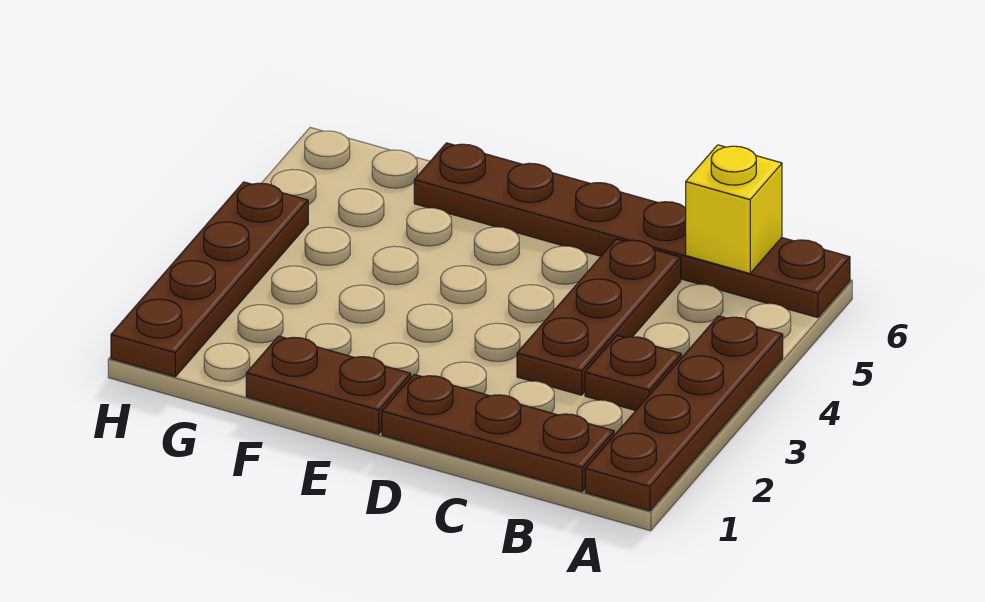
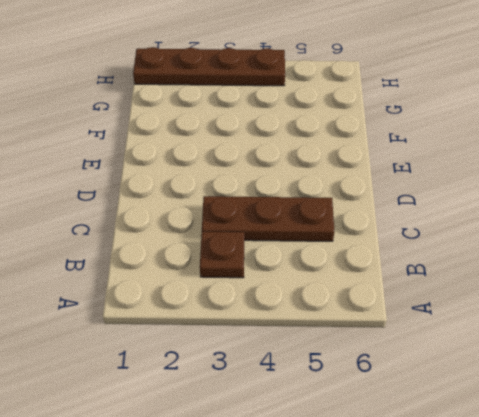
none -> brown 1x4 plate [585,316,783,511]
none -> brown 1x6 plate [414,143,850,318]

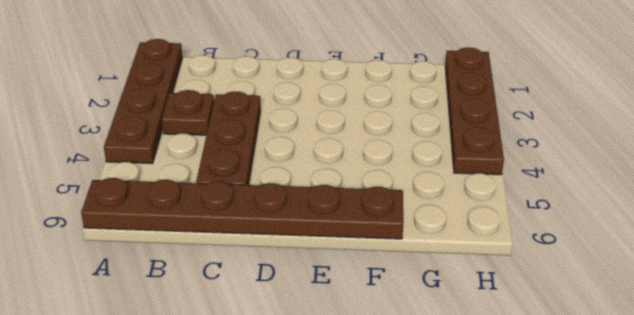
none -> brown 1x3 plate [382,374,614,492]
none -> brown 1x2 plate [246,336,411,434]

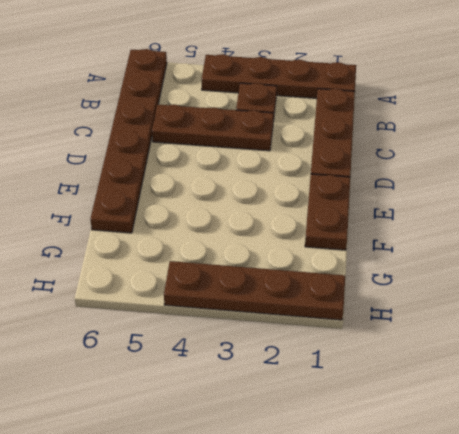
none -> yellow 1x1 brick [686,145,782,273]

